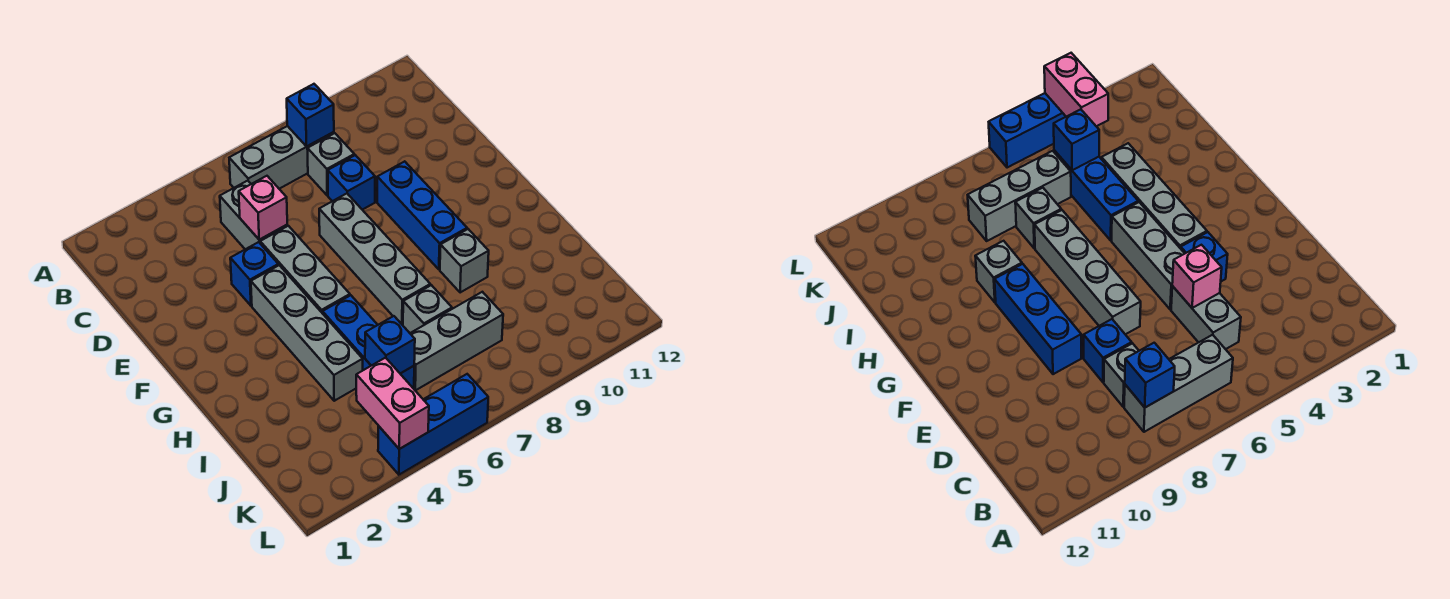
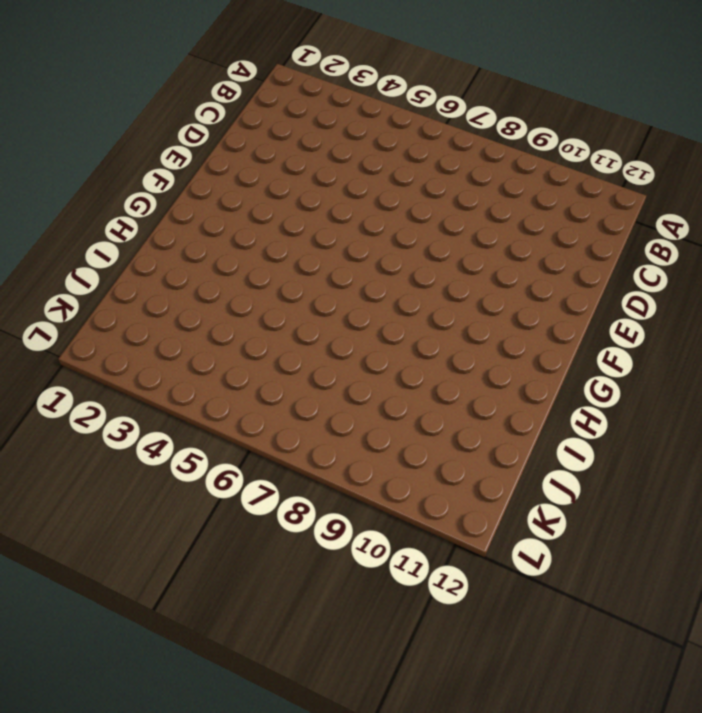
none -> grey 1x3 brick [229,126,334,189]
none -> grey 1x2 brick [220,181,287,249]
none -> grey 1x1 brick [307,133,354,195]

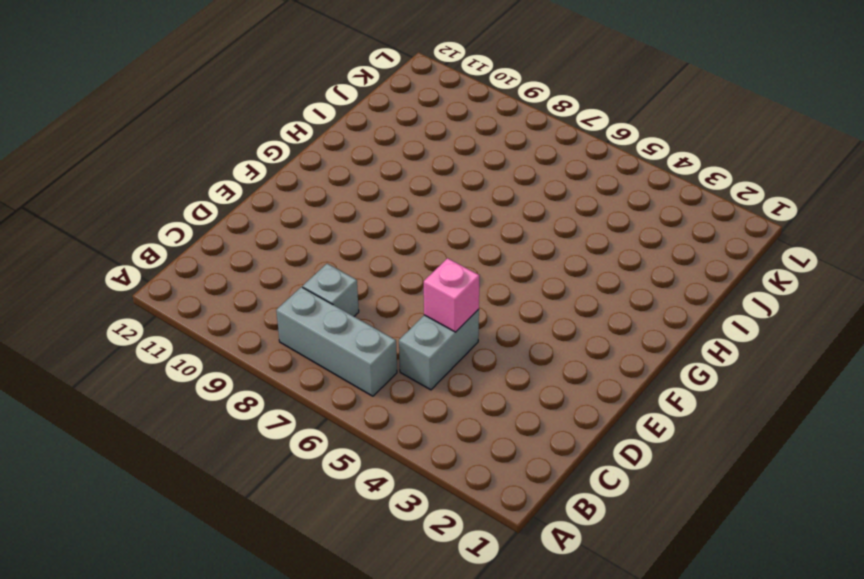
none -> blue 1x1 brick [328,155,375,210]
none -> blue 1x1 brick [230,242,278,306]
none -> grey 1x3 brick [260,226,350,313]

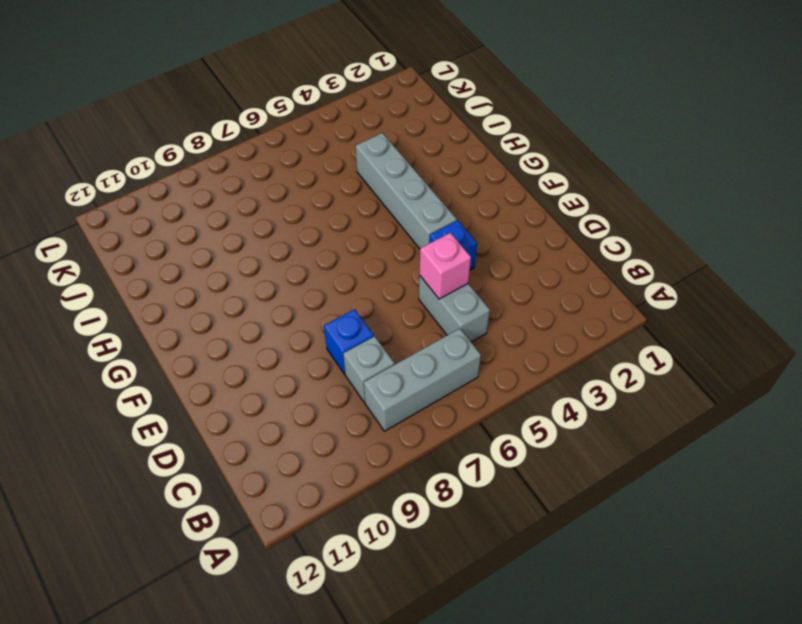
none -> grey 1x3 brick [260,226,350,313]
none -> grey 1x4 brick [319,194,430,325]
none -> blue 1x3 brick [377,161,467,269]

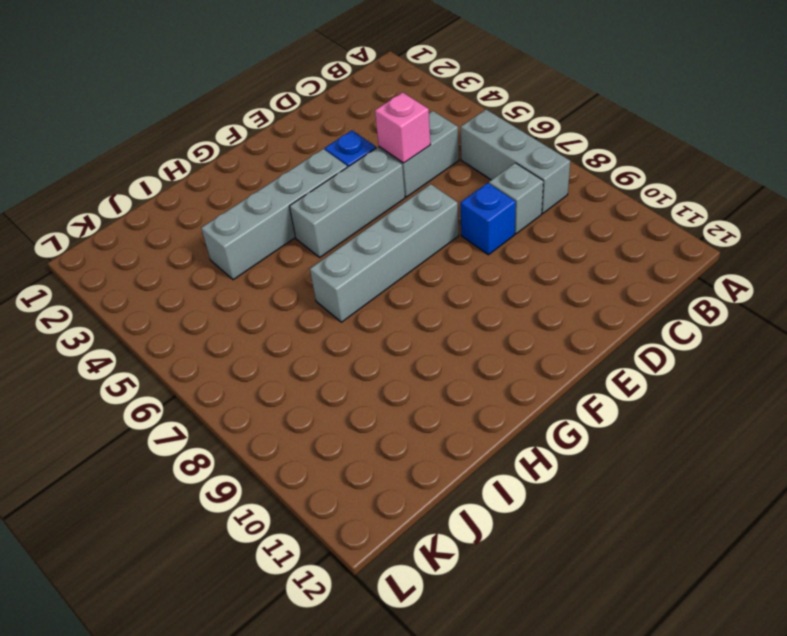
none -> blue 1x3 brick [377,161,467,269]
none -> blue 1x3 brick [323,295,414,389]
none -> grey 1x1 brick [440,229,489,293]

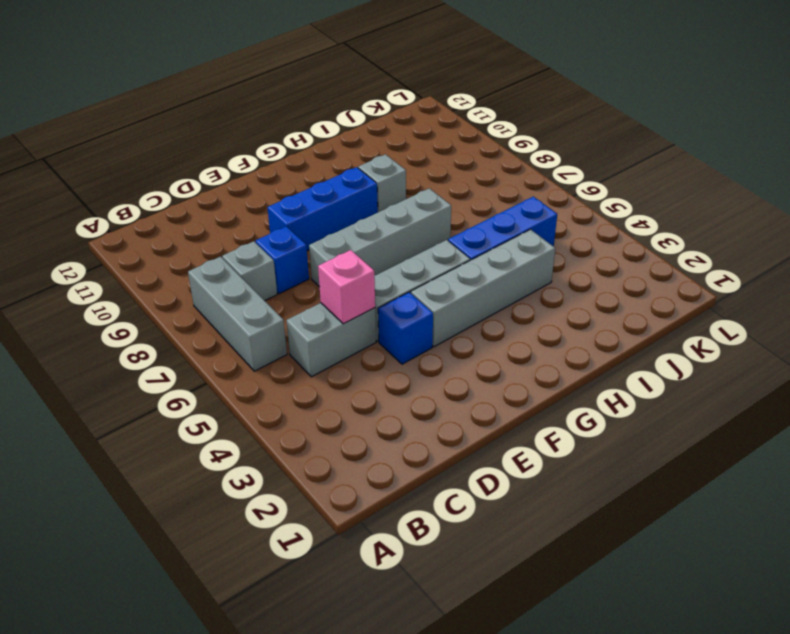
none -> grey 1x1 brick [403,285,452,333]
none -> grey 1x3 brick [410,292,503,391]
none -> blue 1x3 brick [378,374,488,475]

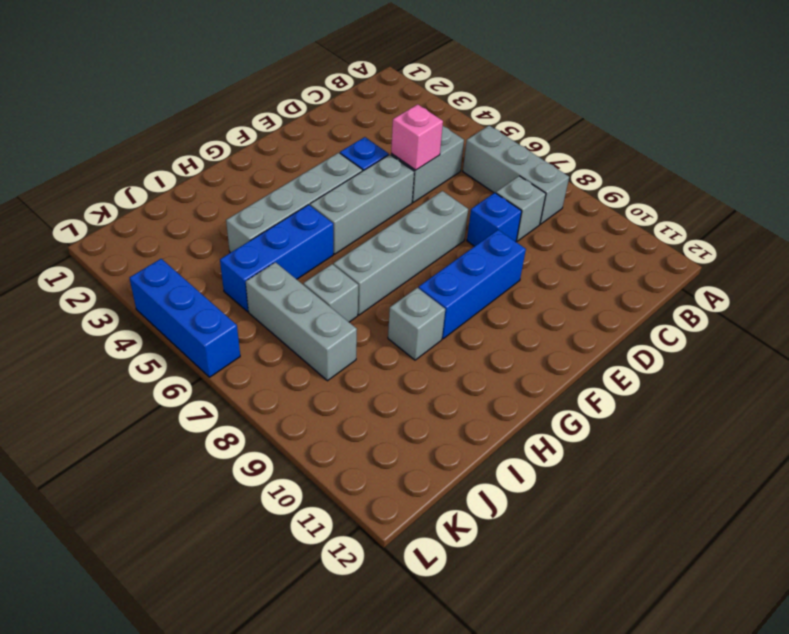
none -> blue 1x1 brick [287,84,334,146]
none -> blue 1x1 brick [365,316,415,373]
none -> pink 1x2 brick [356,358,429,449]

